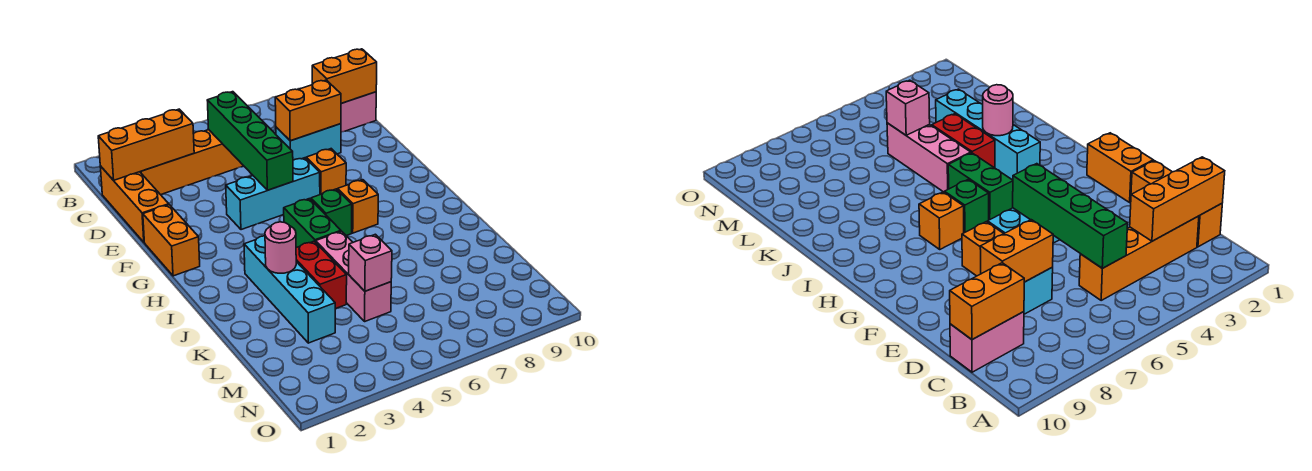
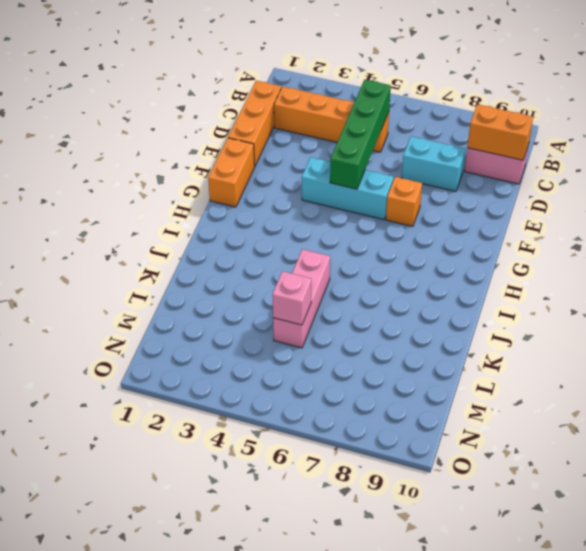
none -> green 1x2 brick [284,199,341,248]
none -> green 1x1 brick [311,189,352,236]
none -> orange 1x1 brick [338,180,378,233]

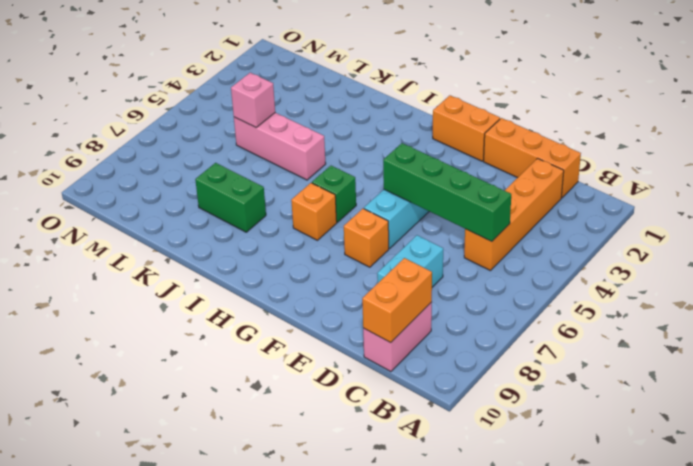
green 1x2 brick [195,163,266,232] -> green 1x2 brick moved to [284,199,341,248]
none -> cyan 1x4 brick [244,236,335,343]
none -> red 1x2 brick [296,241,347,309]
none -> orange 1x3 brick [98,109,194,180]

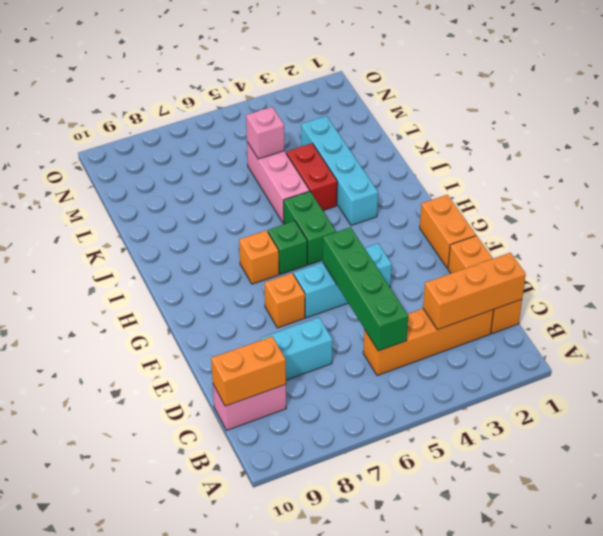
none -> orange 1x2 brick [275,80,341,141]
none -> pink 1x1 round brick [265,222,296,273]

